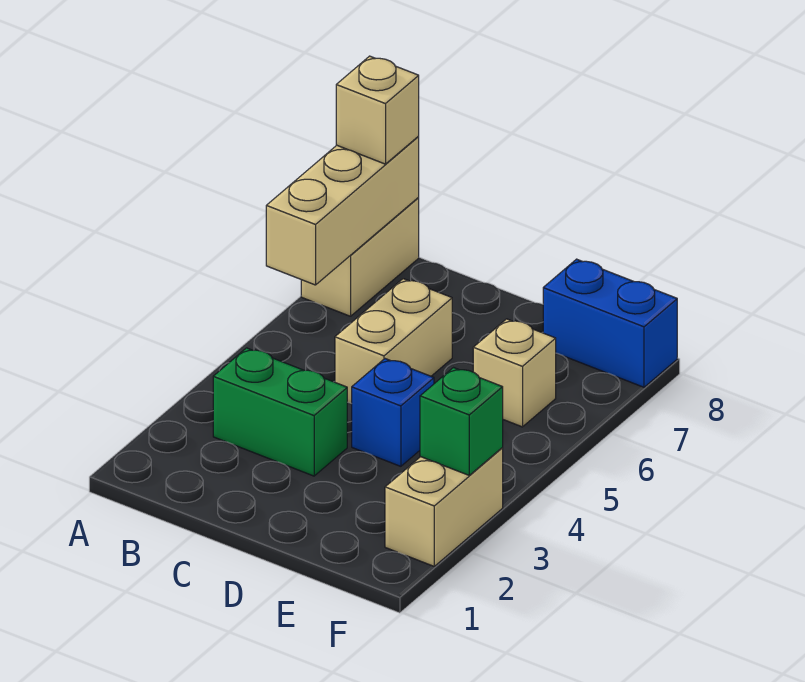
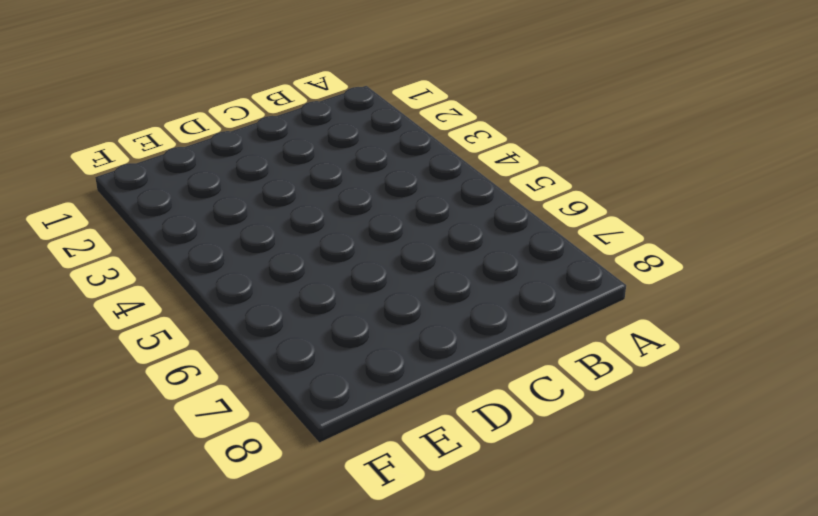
none -> tan 1x2 brick [301,198,419,316]
none -> green 1x2 brick [213,348,347,476]

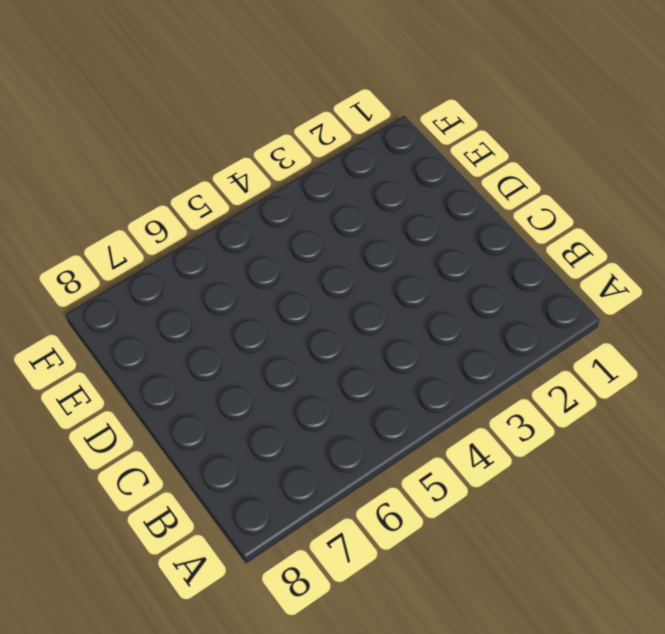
none -> tan 1x2 brick [301,198,419,316]
none -> green 1x2 brick [213,348,347,476]

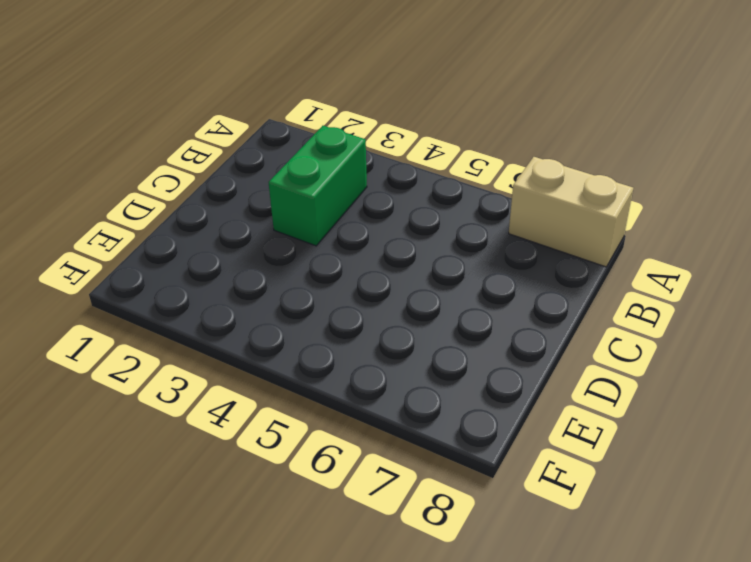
none -> tan 1x2 brick [335,279,452,404]
none -> blue 1x1 brick [352,359,434,466]

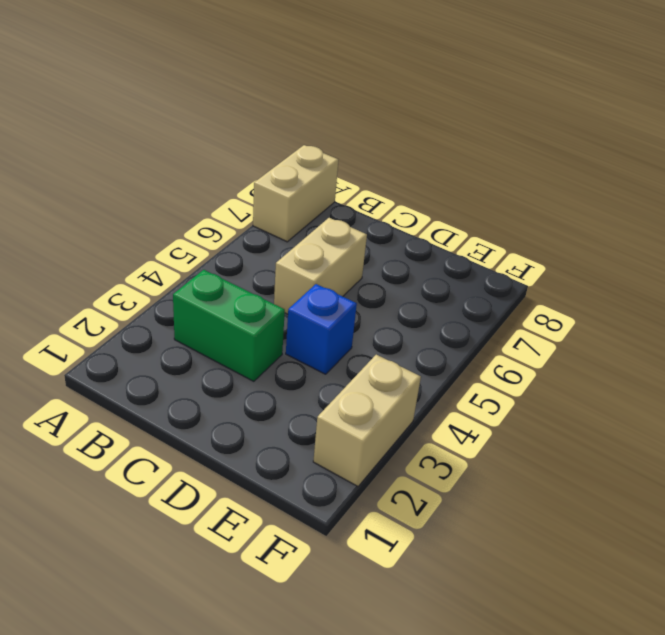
none -> tan 1x1 brick [473,319,556,427]
none -> blue 1x2 brick [543,259,677,387]

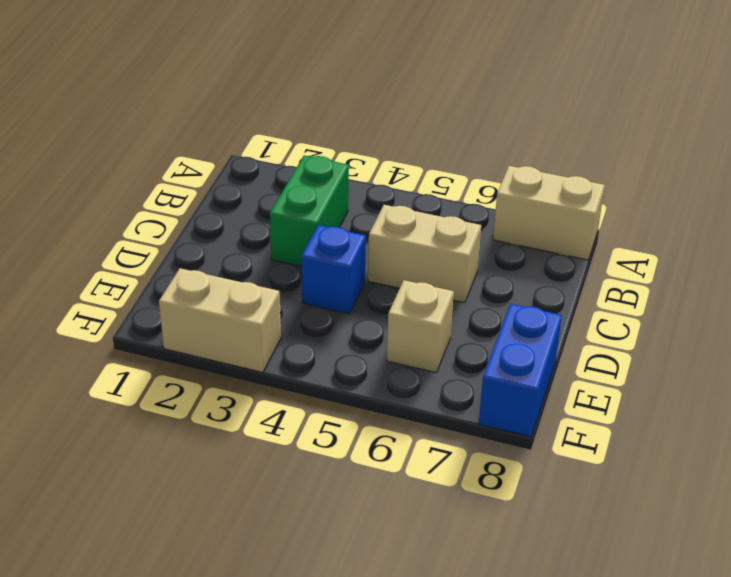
none -> tan 1x3 brick [266,137,419,285]
none -> green 1x1 brick [420,368,503,476]

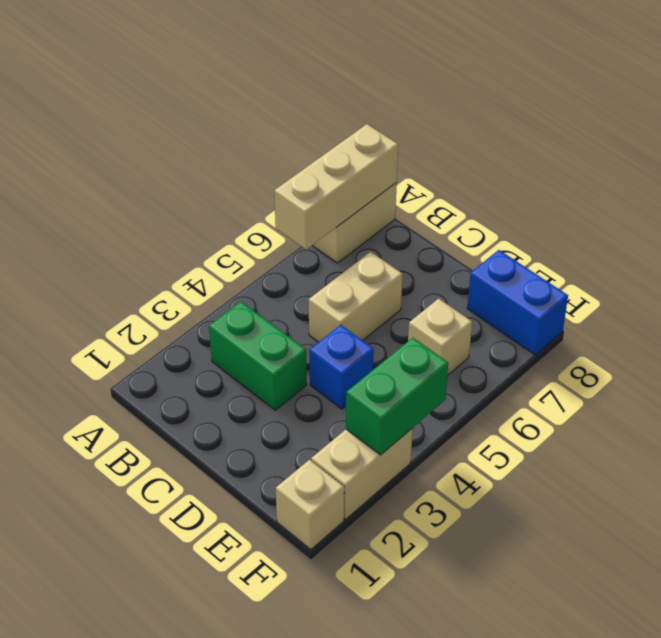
tan 1x1 brick [276,460,344,550] -> tan 1x1 brick moved to [336,56,419,164]
green 1x2 brick [346,338,448,455] -> green 1x1 brick [420,368,503,476]

